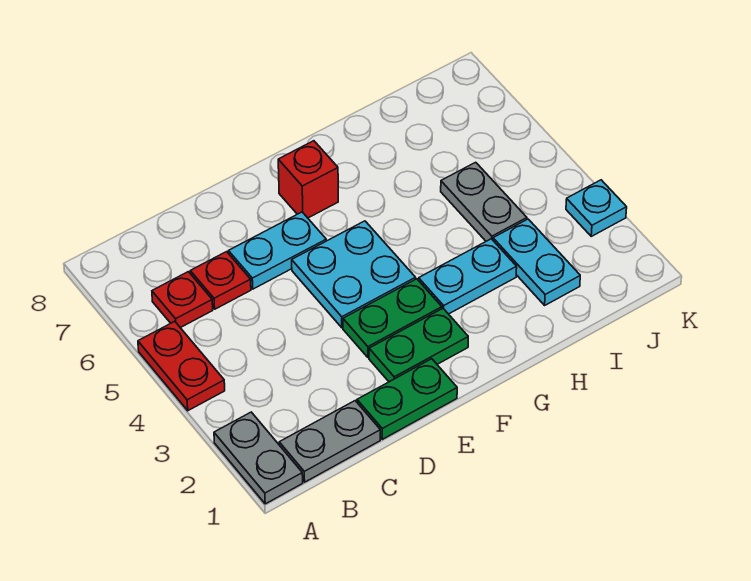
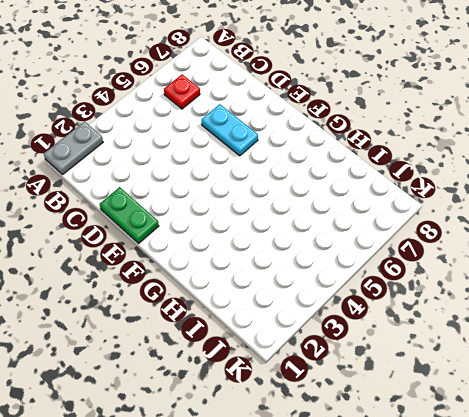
none -> red 1x2 plate [138,321,225,411]
none -> grey 1x2 plate [279,401,380,482]
none -> red 1x1 plate [190,252,251,309]

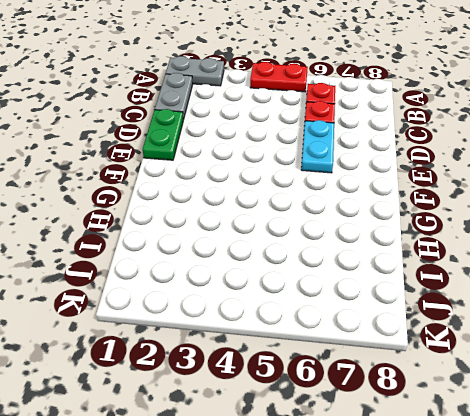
none -> green 1x2 plate [369,308,468,382]
none -> green 1x2 plate [343,279,442,357]
none -> cyan 2x2 plate [292,221,416,328]

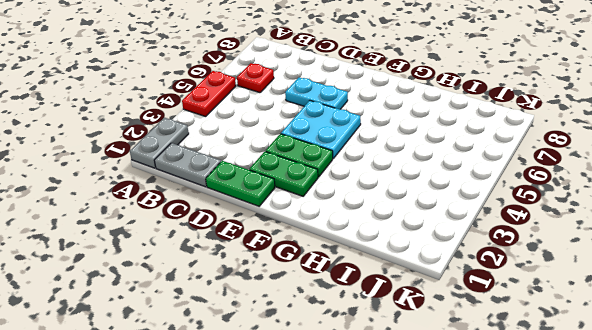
none -> red 1x1 plate [190,252,251,309]
none -> red 1x1 brick [278,141,338,218]
none -> cyan 1x2 plate [419,239,517,314]

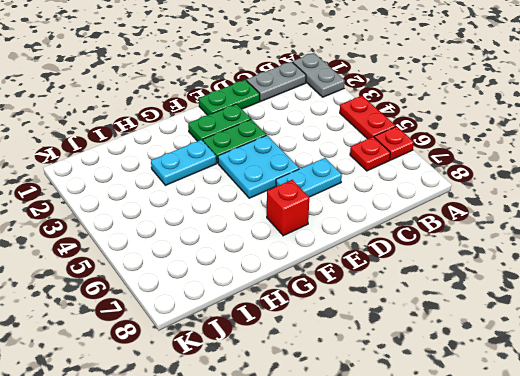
red 1x1 plate [374,126,414,160] -> red 1x1 plate moved to [190,252,251,309]
none -> cyan 1x2 plate [493,219,580,305]
none -> grey 1x2 plate [441,162,527,241]
none -> cyan 1x1 plate [566,180,627,236]

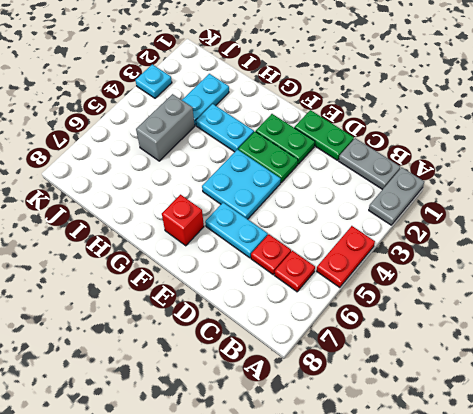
grey 1x2 brick [136,94,195,161] -> grey 1x2 plate [441,162,527,241]

